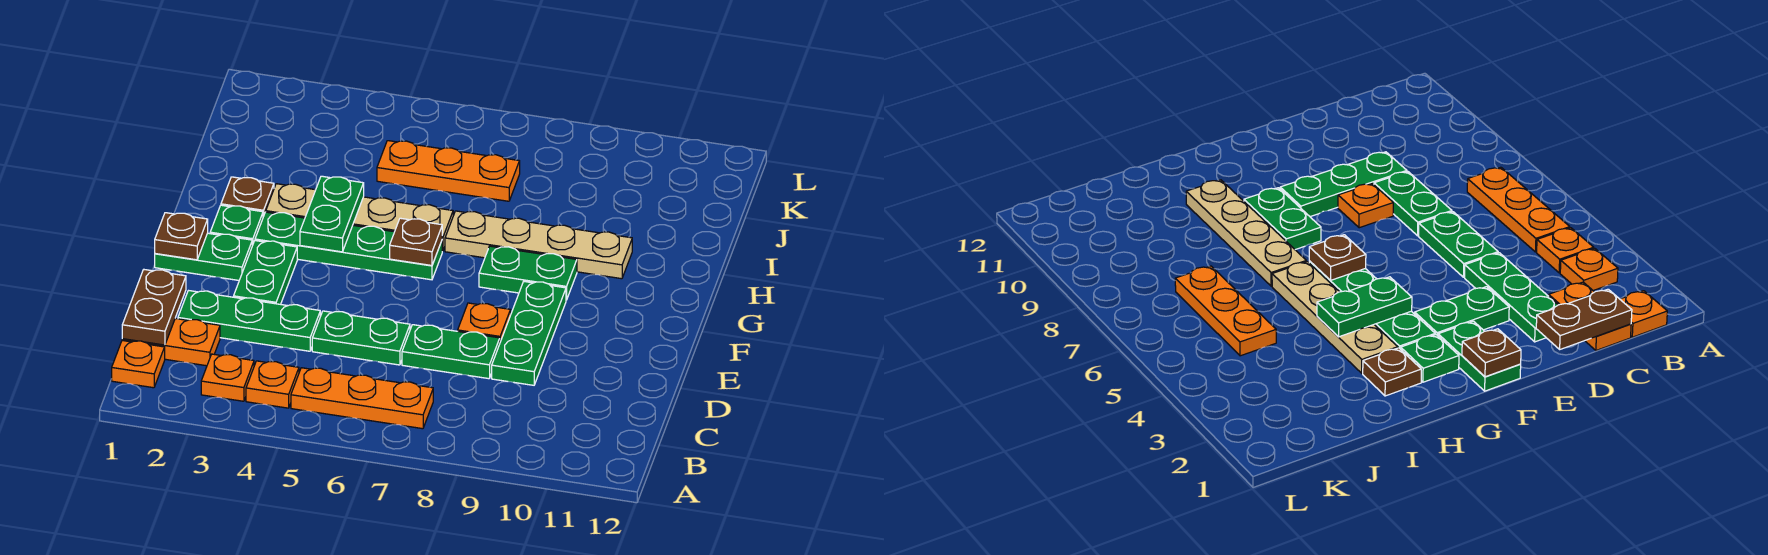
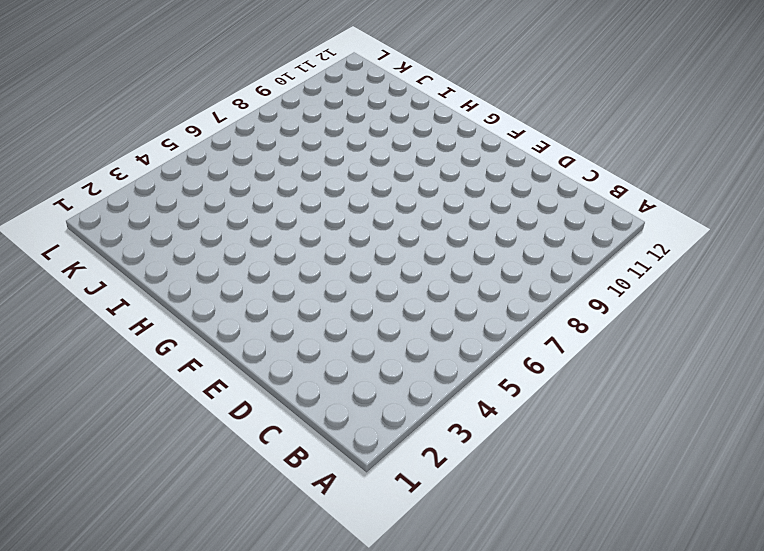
none -> orange 1x1 plate [112,341,165,388]
none -> orange 1x1 plate [201,354,254,401]
none -> orange 1x1 plate [246,361,299,408]

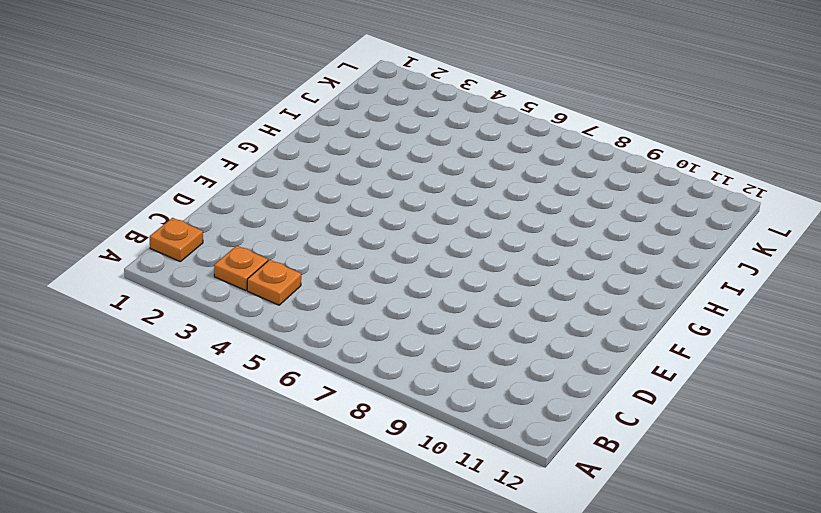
none -> orange 1x3 plate [291,368,433,429]
none -> orange 1x2 plate [122,319,220,366]
none -> green 1x3 plate [178,291,320,351]

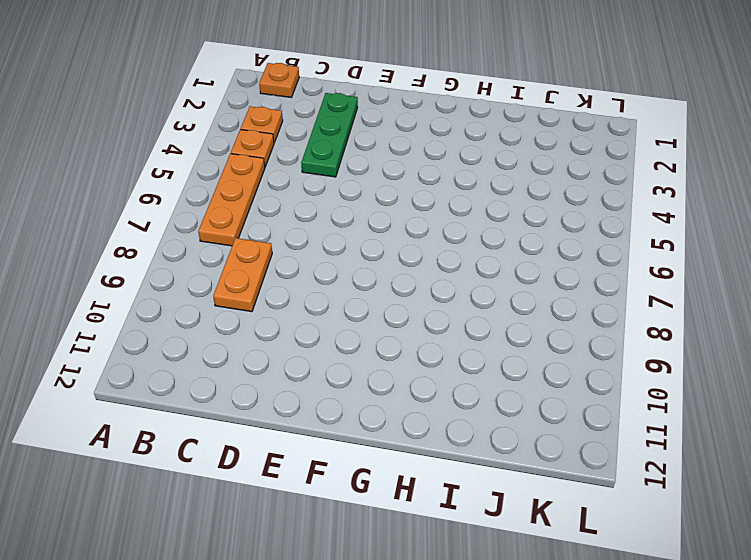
orange 1x2 plate [213,238,272,312] -> orange 1x2 plate moved to [122,319,220,366]
none -> green 1x2 plate [312,311,410,365]
none -> green 1x2 plate [402,325,500,379]
none -> green 1x3 plate [492,282,566,385]

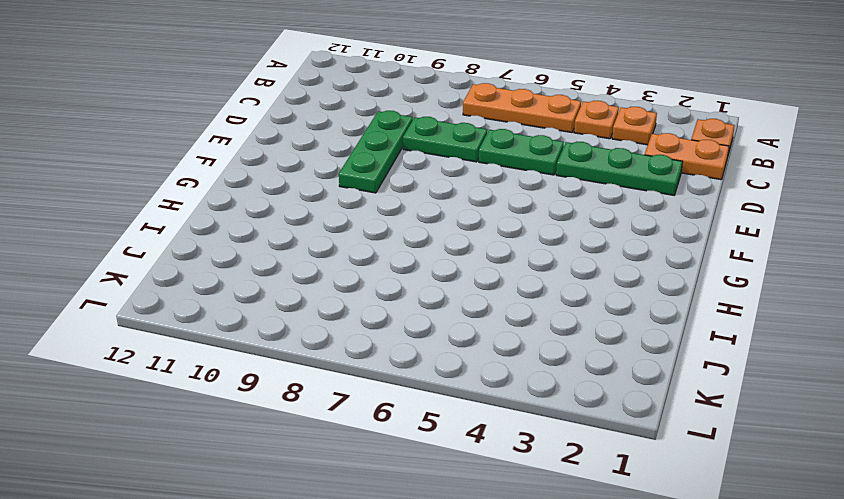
none -> green 1x2 plate [234,241,297,304]
none -> orange 1x1 plate [458,303,511,342]
none -> green 1x2 plate [155,233,252,280]

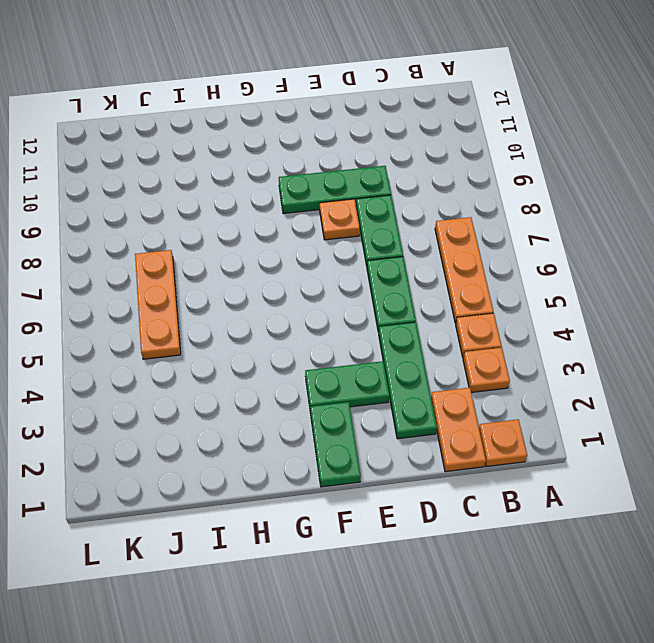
none -> green 1x1 plate [210,205,263,245]
none -> green 1x4 plate [255,212,442,280]
none -> green 1x2 plate [479,246,577,300]

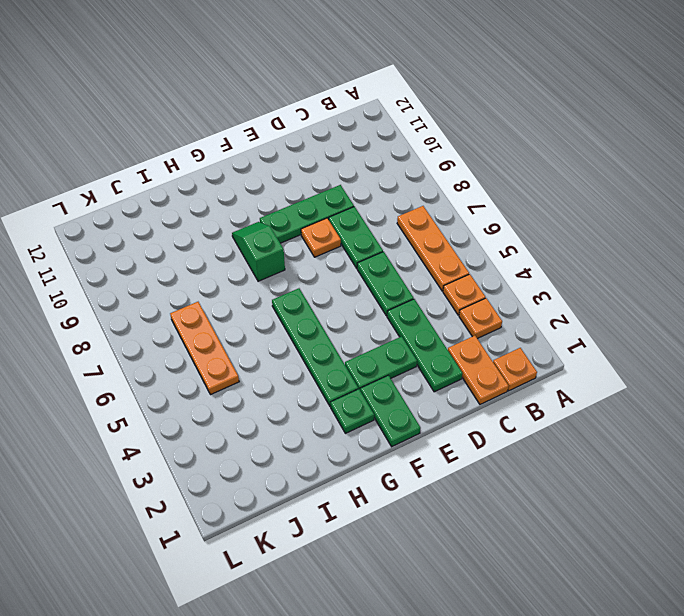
green 1x2 slope [232,222,285,281] -> green 1x2 plate [479,246,577,300]
none -> brown 1x1 plate [221,177,274,217]
none -> tan 1x4 plate [266,184,453,251]
none -> tan 1x4 plate [445,211,632,279]

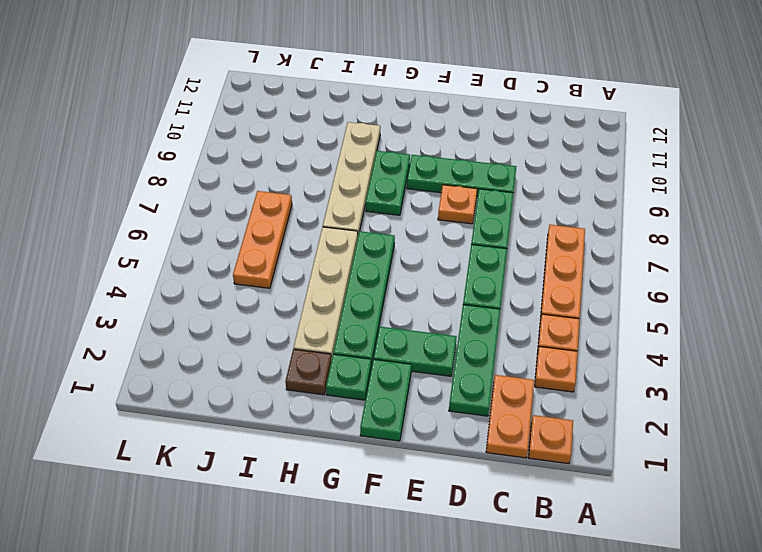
none -> brown 1x2 plate [122,270,186,345]
none -> brown 1x1 plate [155,213,208,260]
none -> green 1x2 plate [300,176,364,252]

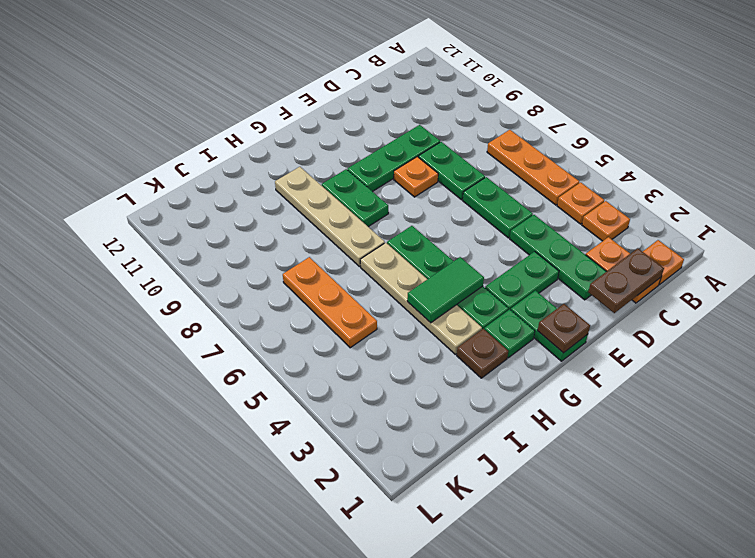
green 1x2 tile [407,257,484,323] -> green 1x2 plate [300,176,364,252]
none -> brown 1x1 plate [390,218,442,266]

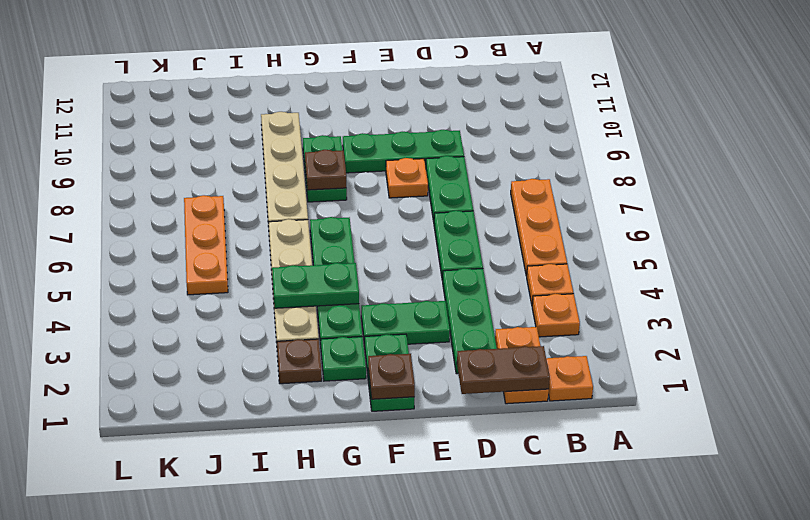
brown 1x1 plate [305,150,346,190] -> brown 1x1 plate moved to [390,218,442,266]

